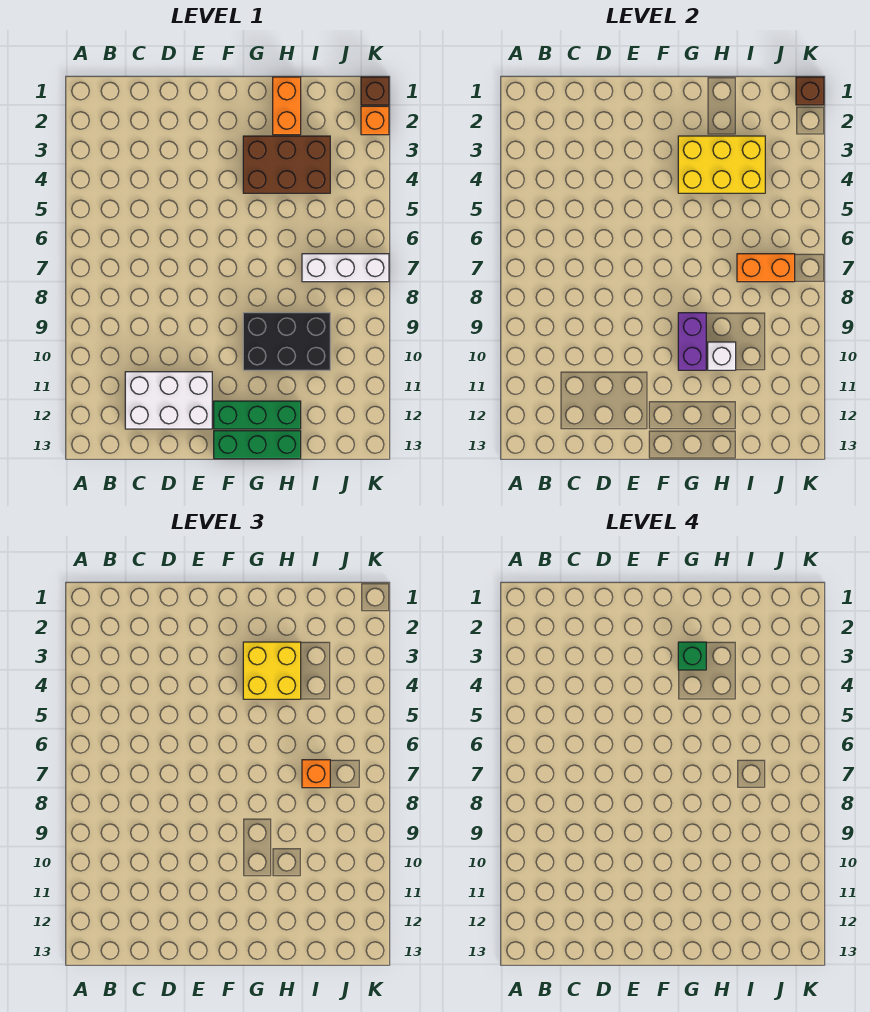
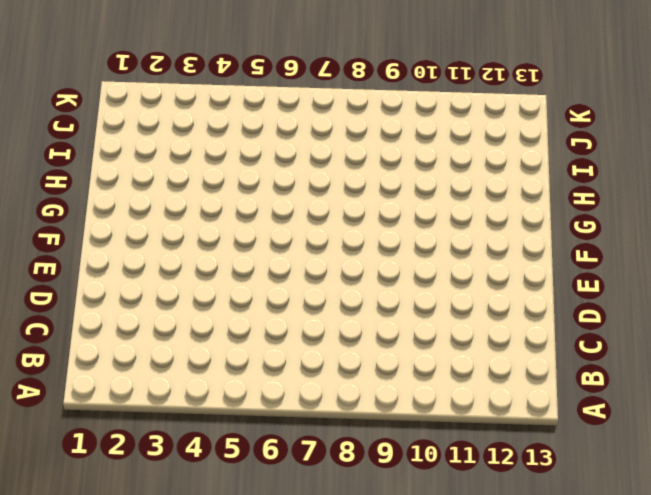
none -> white 2x3 brick [125,372,212,429]
none -> green 1x3 brick [214,401,301,429]
none -> green 1x3 brick [214,431,301,459]

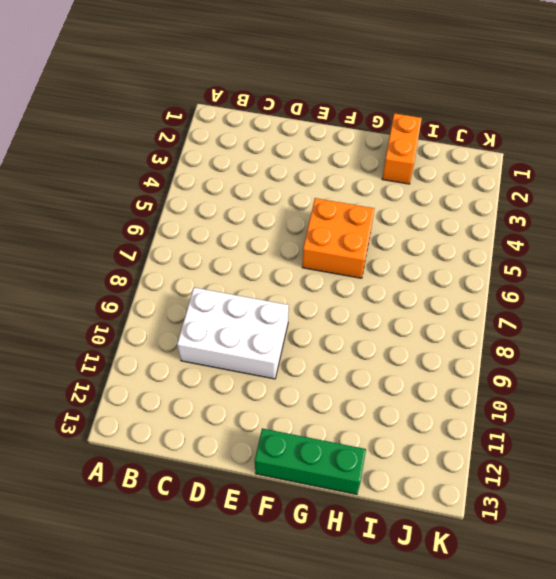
white 2x3 brick [177,288,289,379] -> white 2x3 brick moved to [125,372,212,429]
orange 2x2 brick [302,198,374,278] -> none
none -> green 1x3 brick [214,401,301,429]
none -> brown 2x3 brick [243,136,330,193]
none -> black 2x3 brick [243,313,330,370]

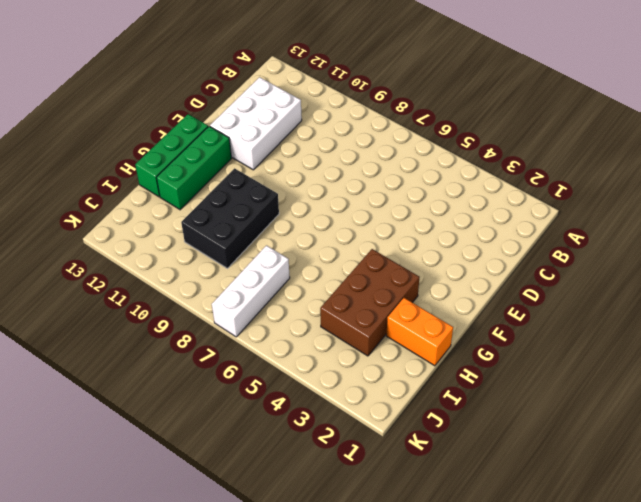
none -> brown 1x1 brick [361,77,389,105]
none -> orange 1x1 brick [361,106,389,135]
none -> yellow 2x3 brick [678,136,765,193]

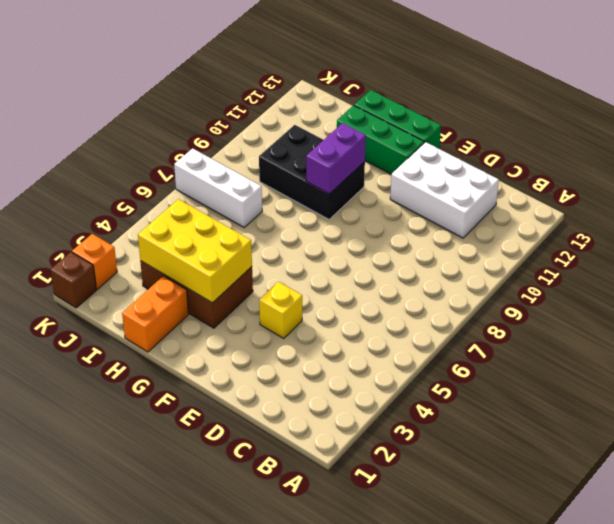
yellow 1x1 brick [259,282,302,339] -> none
none -> white 1x1 brick [708,342,736,370]
none -> orange 1x2 brick [737,254,795,282]
none -> brown 1x1 brick [796,77,824,105]

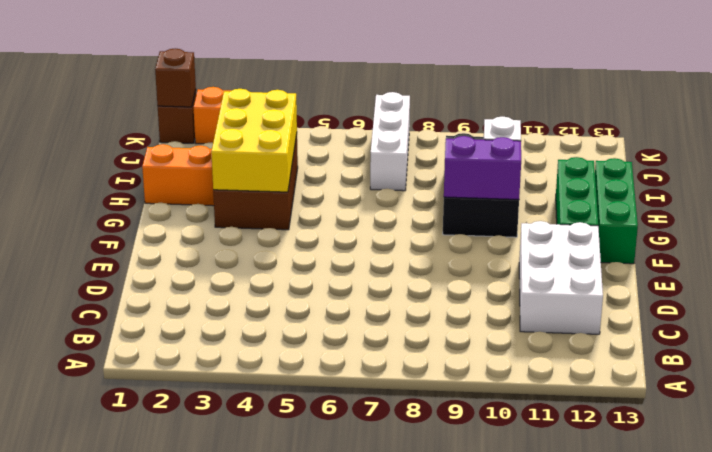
none -> orange 1x2 brick [737,254,795,282]
none -> yellow 2x2 brick [243,642,301,699]
none -> orange 1x1 brick [302,760,330,788]

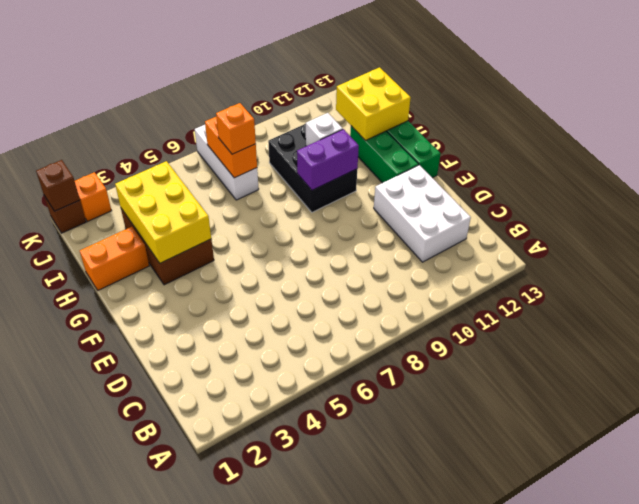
yellow 2x2 brick [336,67,411,141] -> yellow 2x2 brick moved to [243,642,301,699]
none -> green 1x1 brick [678,642,706,670]

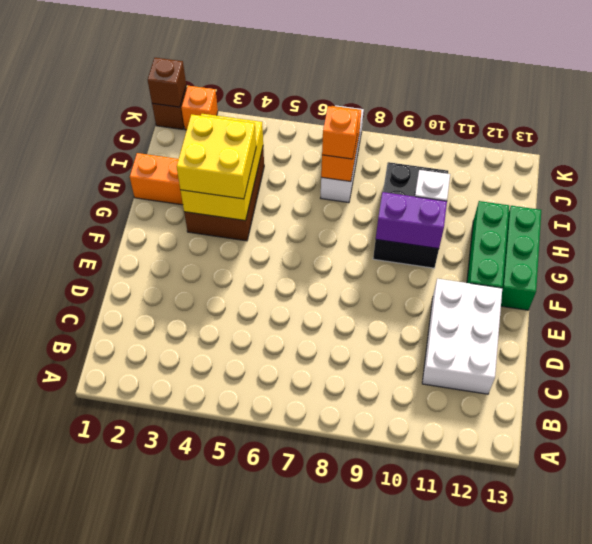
none -> green 1x1 brick [678,642,706,670]

